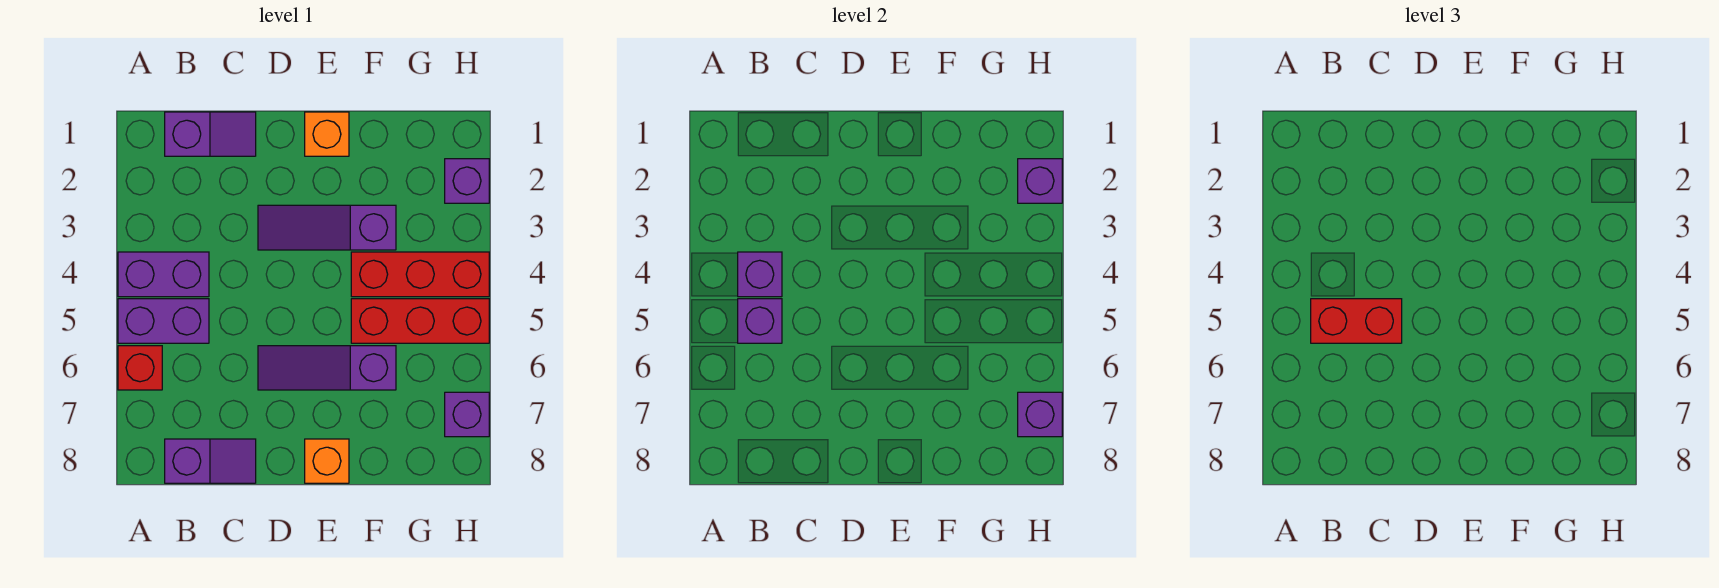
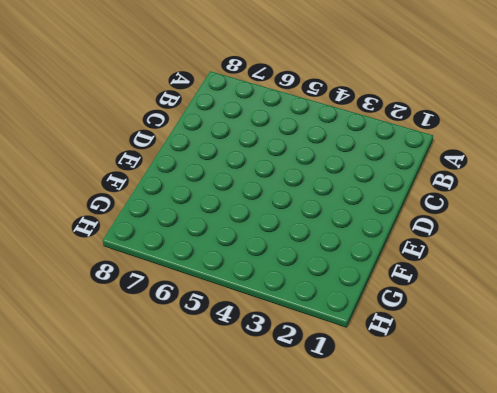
none -> purple 1x2 brick [118,252,209,297]
none -> purple 1x2 brick [118,299,209,343]
none -> red 1x1 brick [118,346,162,390]

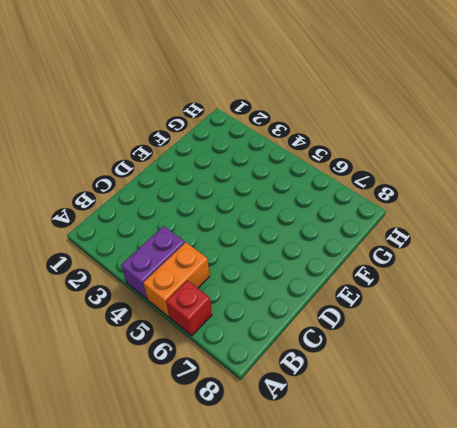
orange 1x2 brick [143,242,209,317] -> purple 1x2 brick [118,299,209,343]
none -> purple 1x2 slope [165,112,256,156]
none -> purple 1x2 slope [165,439,256,483]
none -> purple 1x3 slope [258,205,396,250]

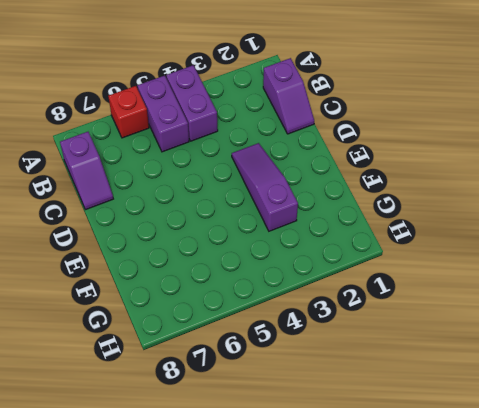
none -> purple 1x3 slope [258,346,396,390]
none -> orange 1x1 brick [305,112,349,156]
none -> orange 1x1 brick [305,439,349,483]

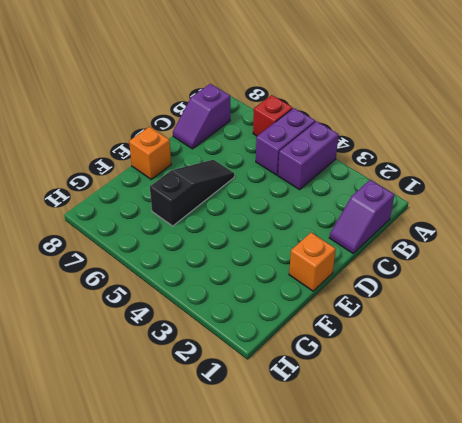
black 1x3 slope [150,160,234,226] -> purple 1x3 slope [258,346,396,390]
none -> purple 1x3 slope [258,205,396,250]
none -> red 1x3 brick [351,252,489,297]
none -> red 1x3 brick [351,299,489,343]

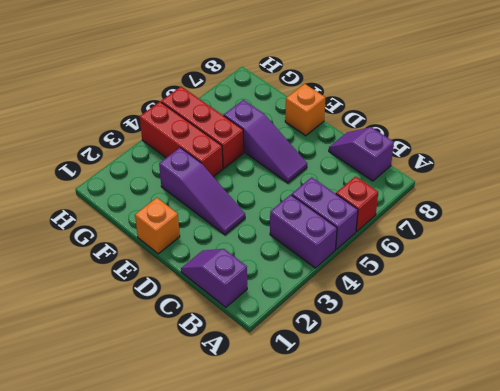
none -> purple 1x1 brick [445,159,489,203]
none -> purple 1x1 brick [445,392,489,437]
none -> purple 1x1 brick [738,252,782,297]

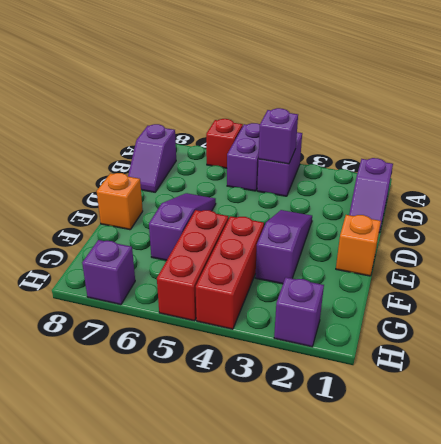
none -> purple 1x1 brick [738,299,782,343]
none -> purple 1x1 brick [1018,159,1062,203]
none -> purple 1x1 brick [1018,392,1062,437]

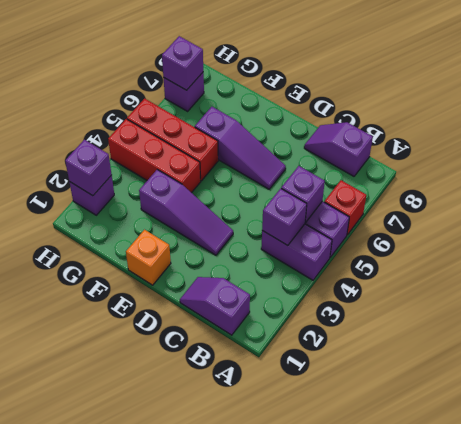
none -> orange 1x1 brick [305,439,349,483]
none -> red 1x2 brick [1311,299,1402,343]

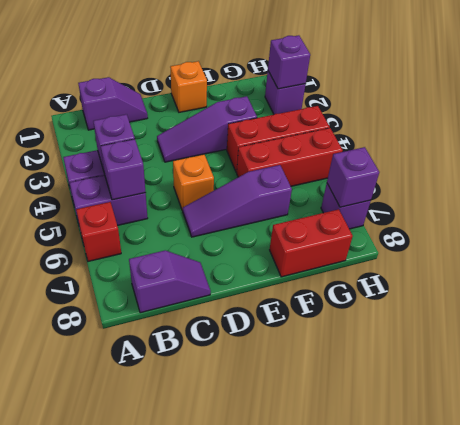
orange 1x1 brick [173,154,214,211] -> orange 1x1 brick moved to [305,439,349,483]
red 1x2 brick [270,209,353,277] -> red 1x2 brick moved to [1311,299,1402,343]

